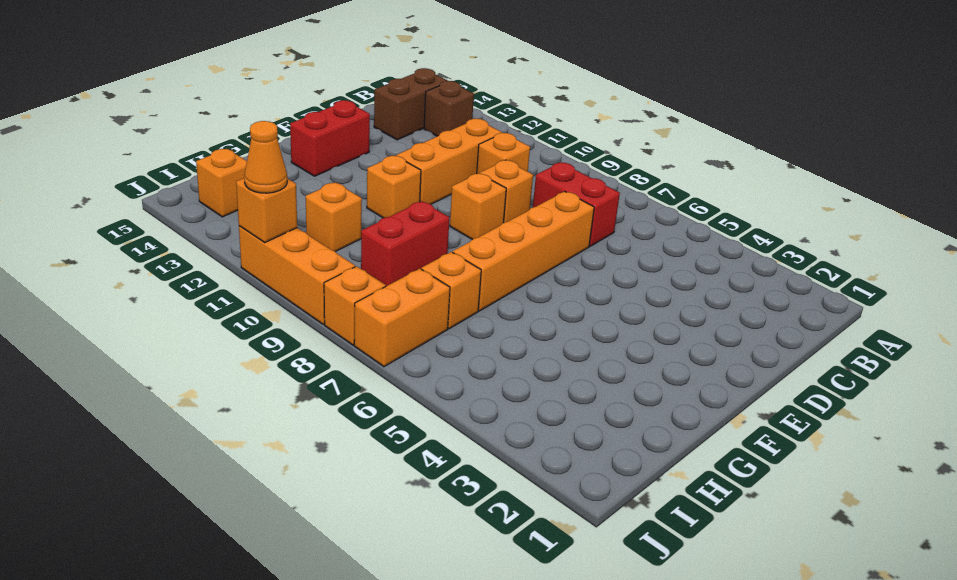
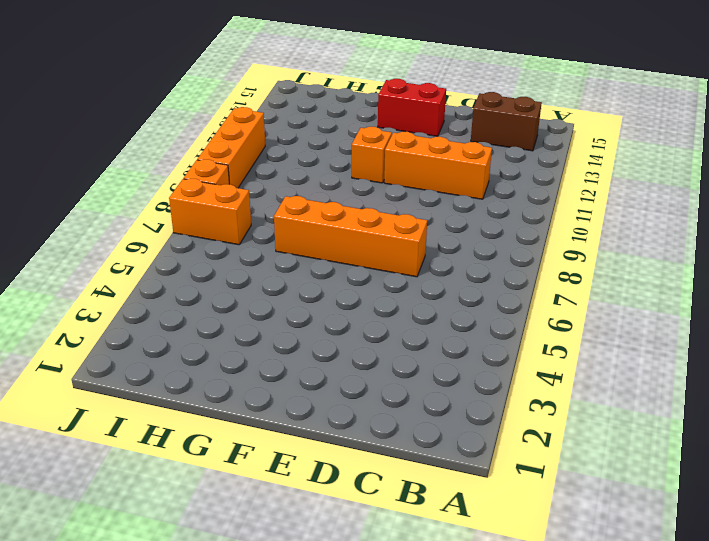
none -> brown 1x1 brick [424,81,474,136]
none -> red 1x2 brick [533,162,620,246]
none -> orange 1x1 brick [477,133,530,174]

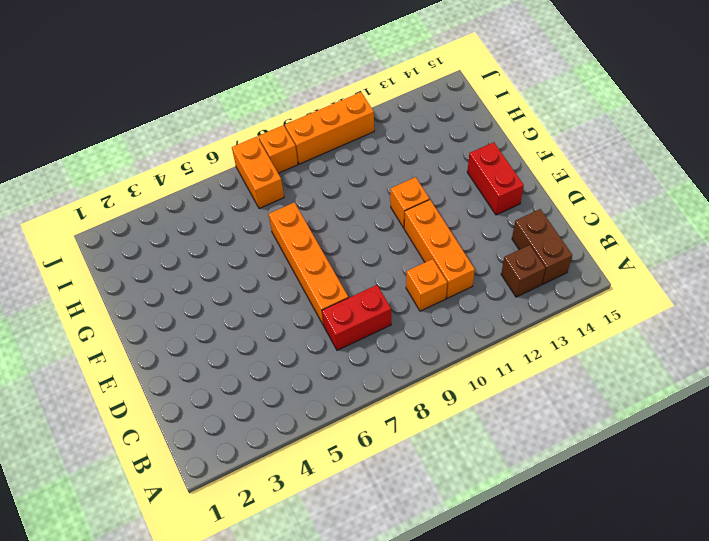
none -> orange 1x1 brick [480,160,533,223]
none -> orange 1x1 brick [450,173,506,240]
none -> red 1x2 brick [361,201,450,286]

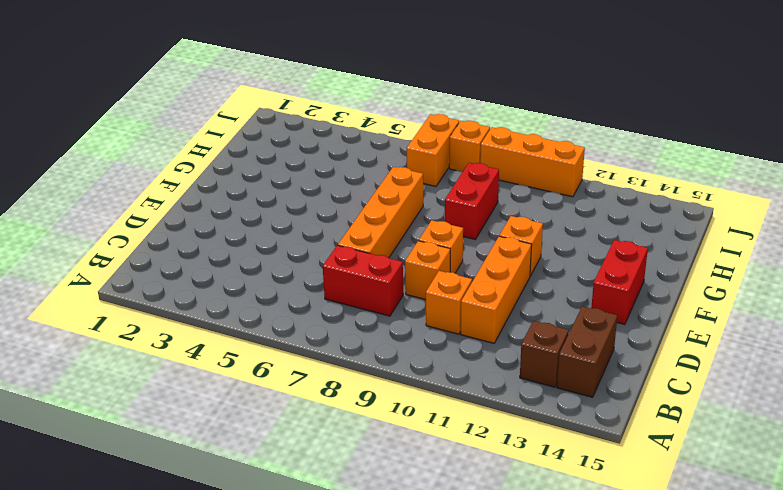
none -> orange 1x1 brick [421,252,481,329]
none -> orange 1x1 brick [306,182,362,252]
none -> orange 1x1 brick [196,149,247,217]

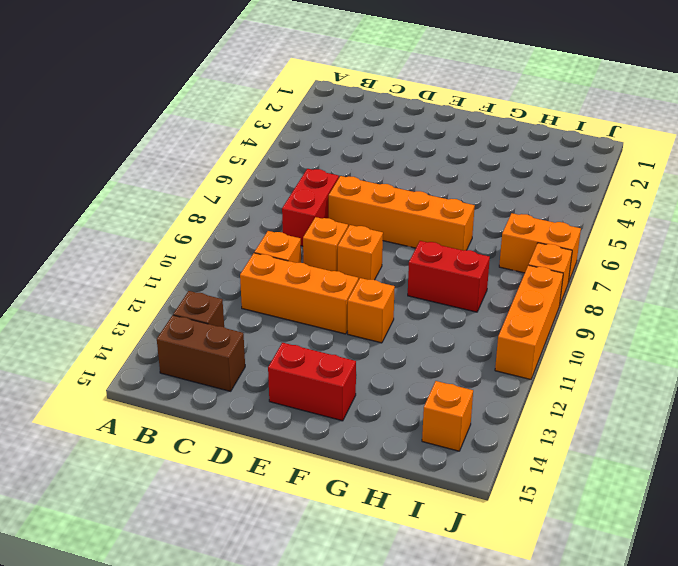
none -> orange 1x1 brick [421,252,481,329]
none -> orange 1x1 brick [306,182,362,252]
none -> orange 1x1 brick [236,178,297,243]

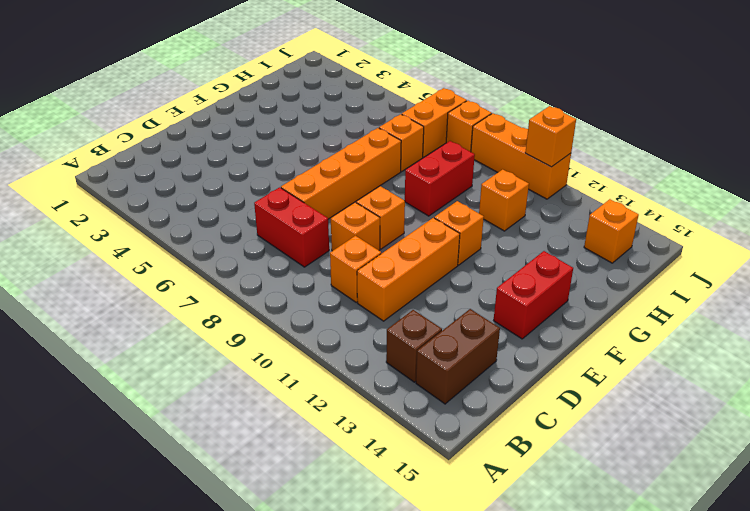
none -> orange 1x1 cone [244,121,287,193]

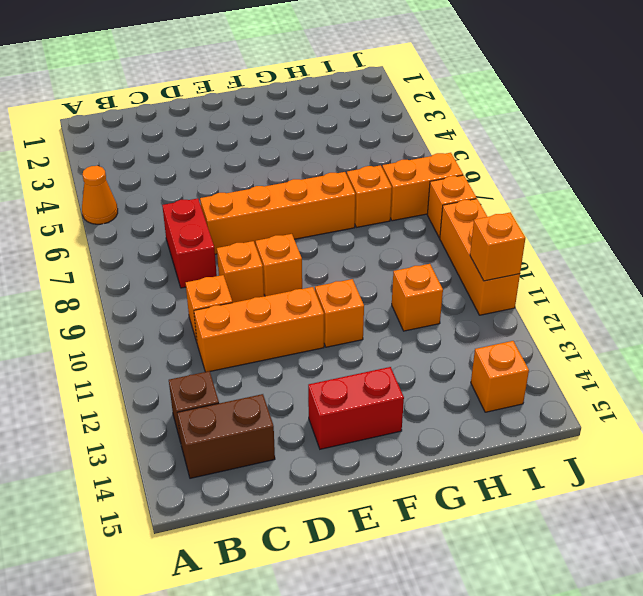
orange 1x1 cone [82,166,118,224] -> orange 1x1 cone moved to [244,121,287,193]
none -> red 1x2 brick [361,201,450,286]

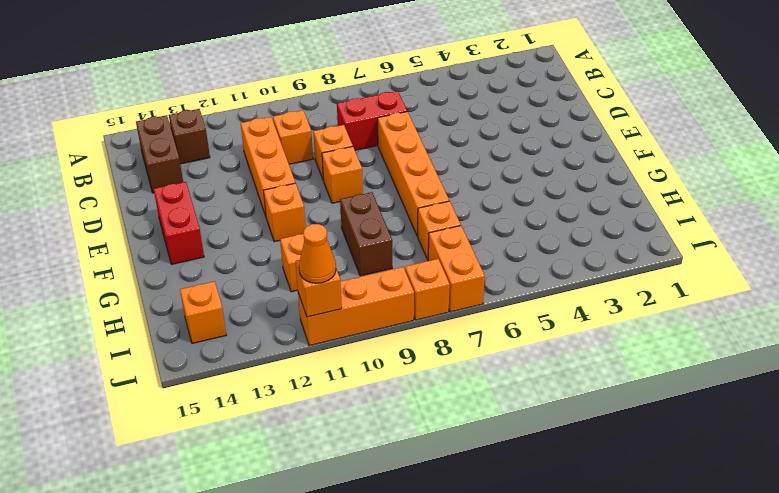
brown 1x2 brick [340,192,392,276] -> red 1x2 brick [361,201,450,286]

